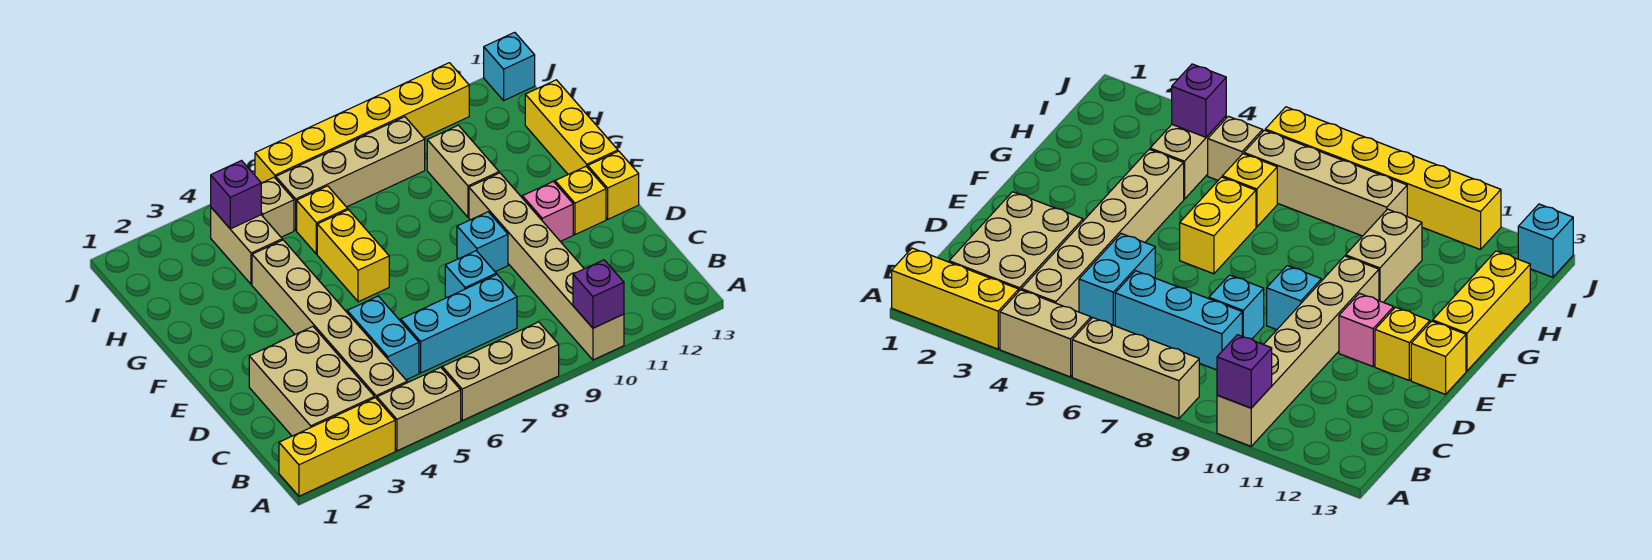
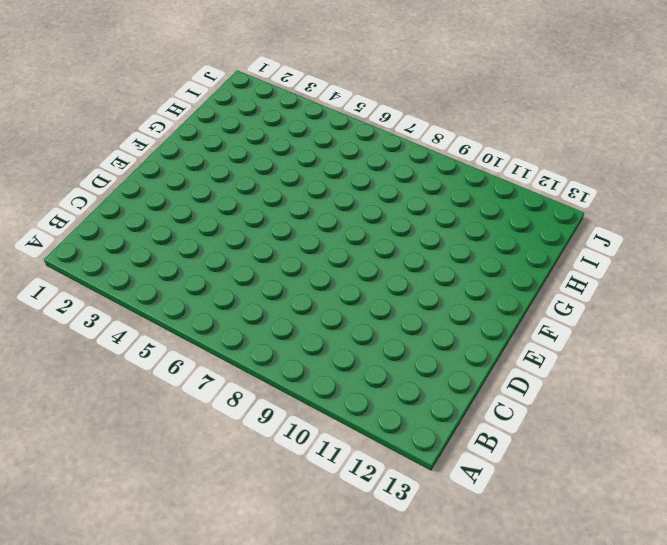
none -> yellow 1x3 brick [279,398,395,496]
none -> tan 1x2 brick [377,367,461,451]
none -> tan 1x3 brick [442,322,559,420]

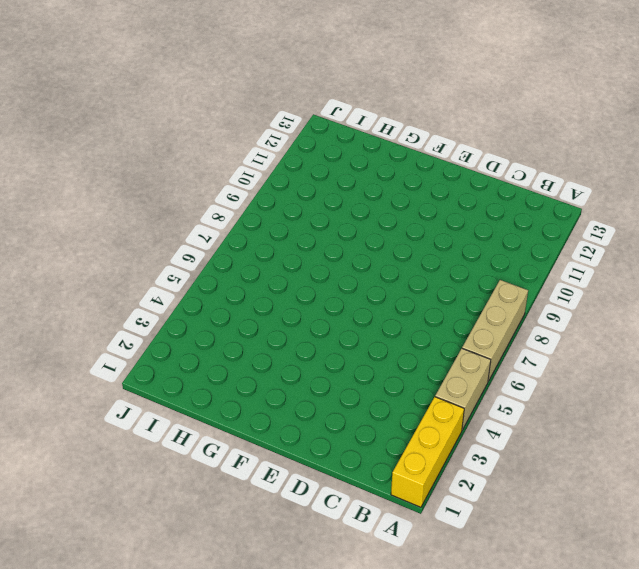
none -> tan 1x6 brick [469,173,624,360]
none -> tan 2x3 brick [249,327,374,436]
none -> tan 1x6 brick [252,240,407,399]

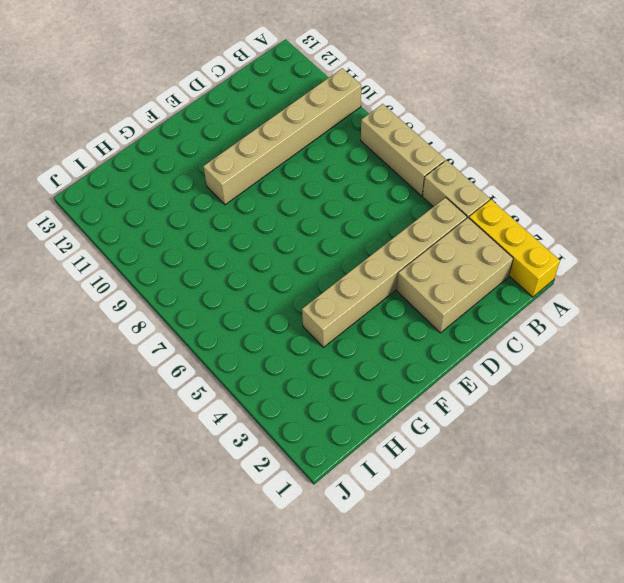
none -> cyan 1x2 brick [347,296,419,380]
none -> cyan 1x3 brick [401,274,517,373]
none -> cyan 1x1 brick [445,251,496,298]

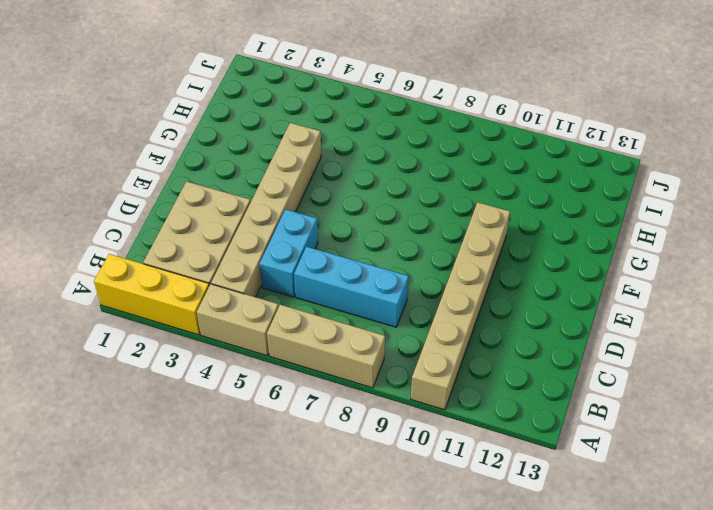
none -> cyan 1x1 brick [445,251,496,298]
none -> cyan 1x1 brick [457,212,508,272]
none -> pink 1x1 brick [522,182,573,242]

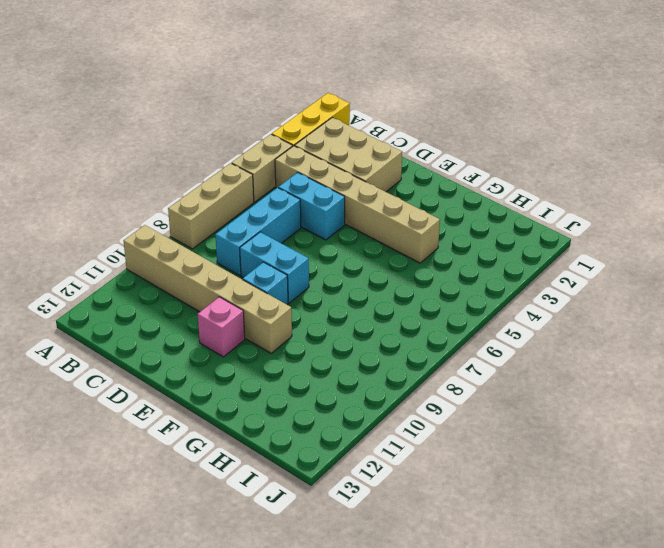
cyan 1x2 brick [240,232,309,303] -> cyan 1x1 brick [445,251,496,298]
none -> yellow 1x1 brick [555,167,606,235]
none -> yellow 1x1 brick [588,151,639,219]
none -> yellow 1x2 brick [317,210,389,302]

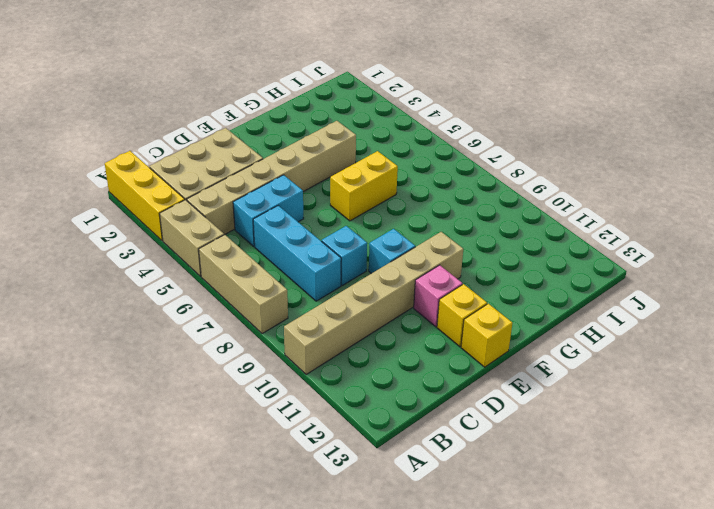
none -> yellow 1x3 brick [525,80,618,174]
none -> tan 1x2 brick [427,125,499,217]
none -> tan 1x2 brick [211,208,282,285]

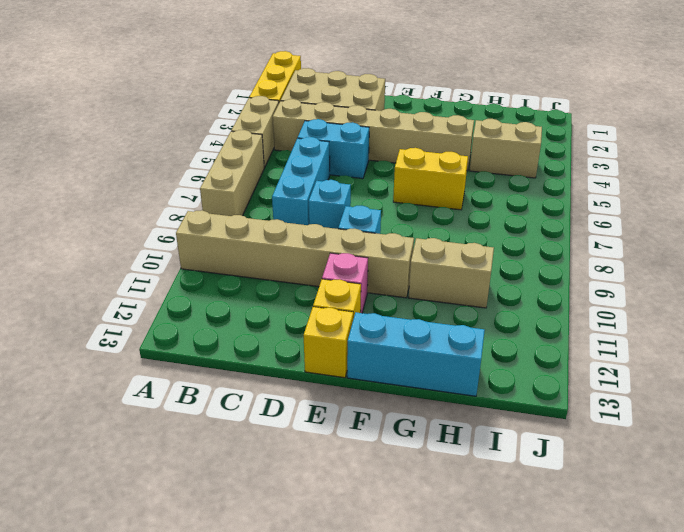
cyan 1x3 brick [347,312,485,396] -> yellow 1x3 brick [525,80,618,174]
none -> yellow 1x1 brick [297,186,348,254]
none -> tan 1x1 brick [261,177,294,237]
none -> tan 1x4 brick [276,117,425,230]

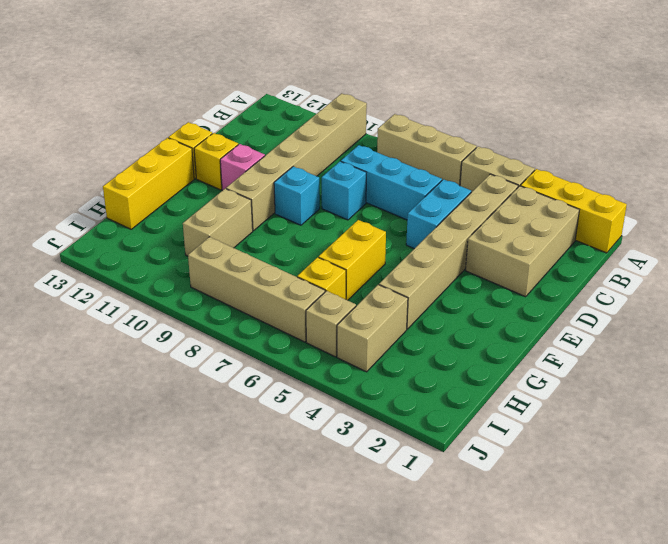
none -> yellow 1x6 brick [255,63,469,183]
none -> cyan 1x1 brick [484,32,535,100]
none -> purple 1x1 brick [573,260,624,328]

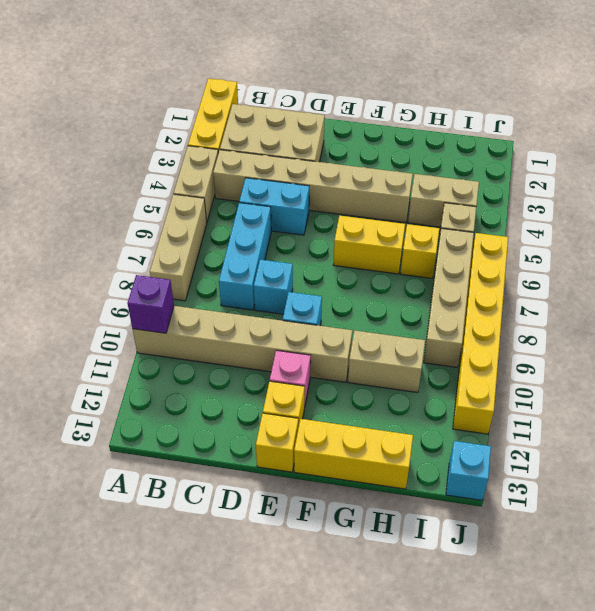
none -> purple 1x1 brick [211,161,261,229]

